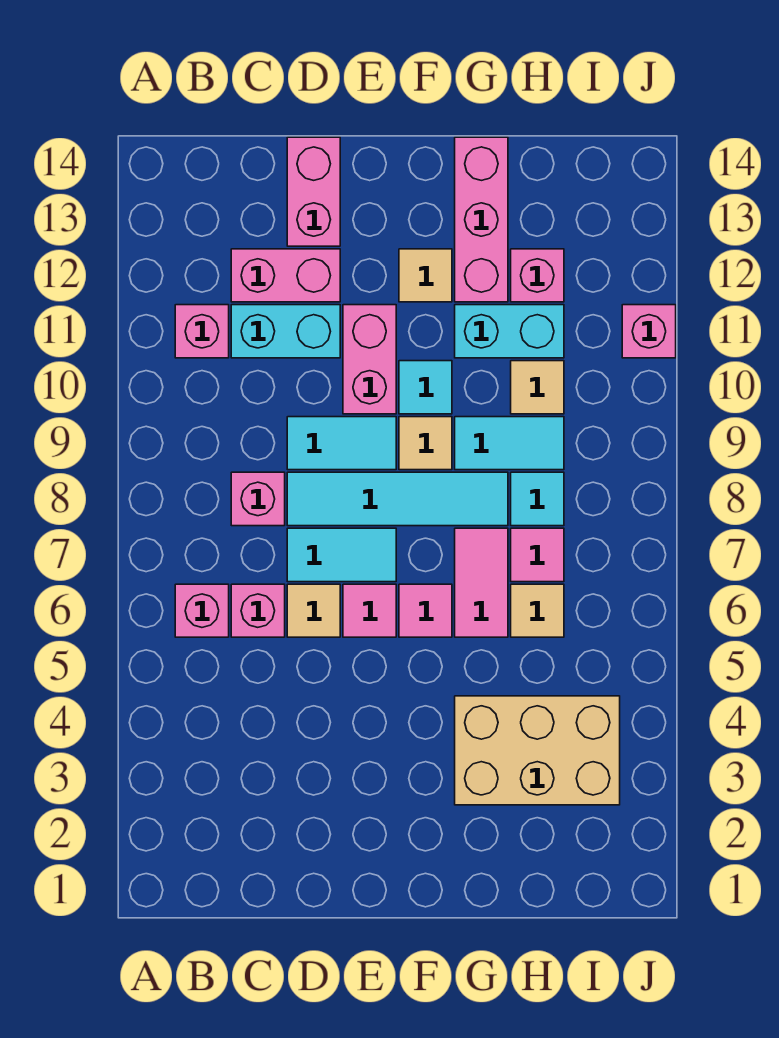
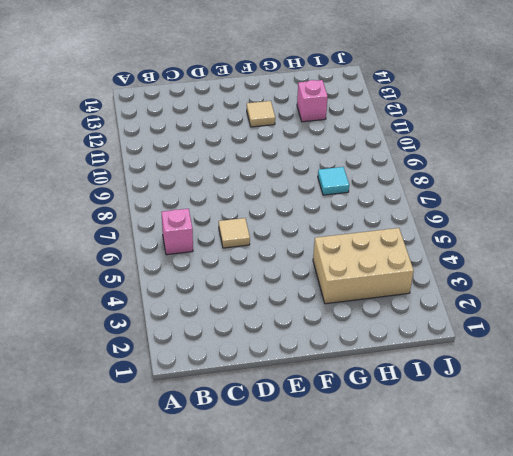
none -> pink 1x1 brick [175,305,229,358]
none -> pink 1x1 brick [231,584,285,637]
none -> pink 1x1 brick [231,472,285,526]

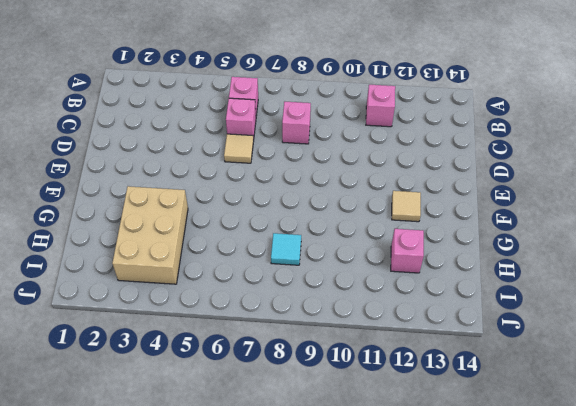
none -> cyan 1x2 brick [231,305,340,358]
none -> pink 1x2 brick [231,249,340,302]
none -> cyan 1x2 tile [287,528,396,582]

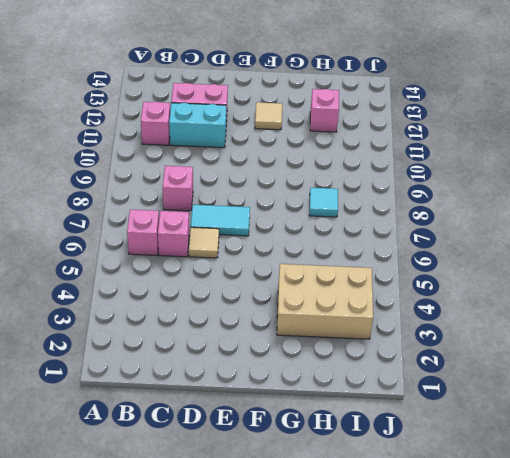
none -> cyan 1x4 tile [287,472,508,526]
none -> cyan 1x2 tile [287,417,396,470]
none -> pink 1x2 brick [287,137,340,246]

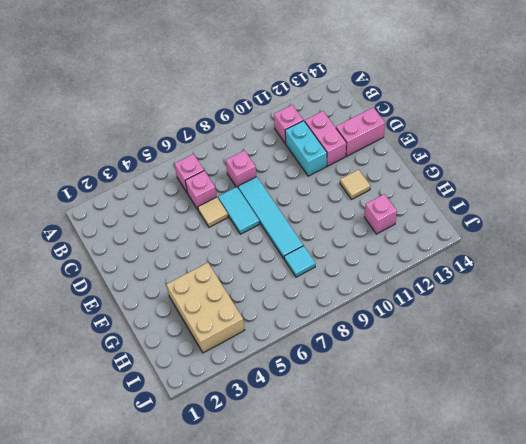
none -> cyan 1x2 tile [287,417,396,470]
none -> pink 1x1 tile [343,584,396,637]
none -> pink 1x2 brick [343,305,396,414]

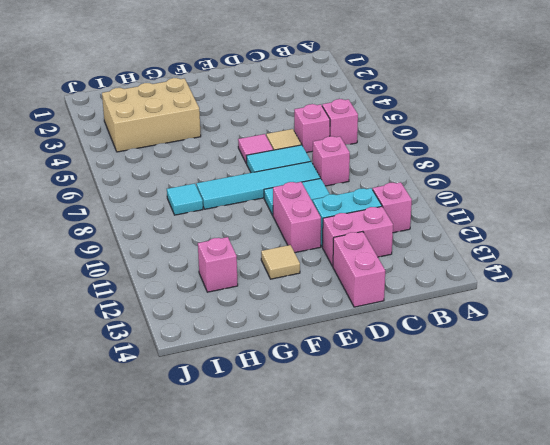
none -> pink 1x1 tile [399,584,452,637]
none -> tan 1x1 tile [399,417,452,470]
none -> cyan 1x1 tile [399,361,452,414]

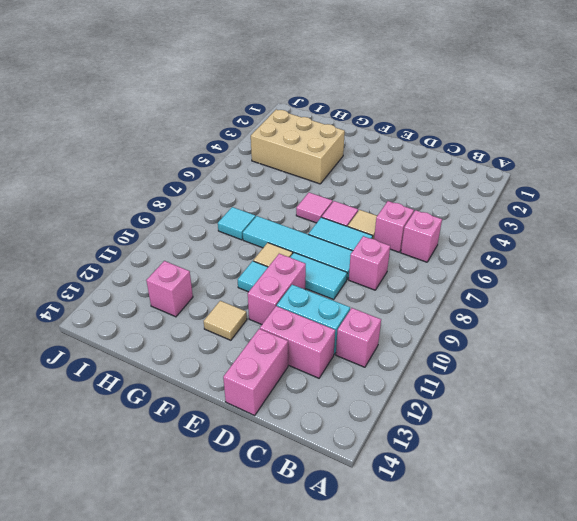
none -> pink 1x2 tile [455,528,508,637]
none -> cyan 1x2 tile [455,417,564,470]
none -> cyan 1x2 brick [455,305,564,358]

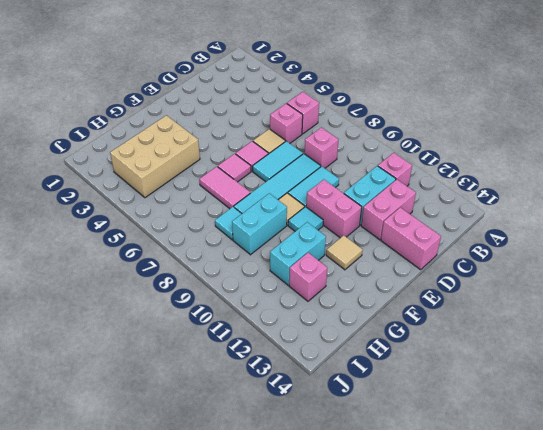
cyan 1x2 brick [232,193,287,255] -> cyan 1x2 tile [455,417,564,470]
none -> pink 1x3 brick [455,137,508,302]
none -> tan 1x1 tile [511,584,564,637]
none -> pink 1x1 tile [511,528,564,582]

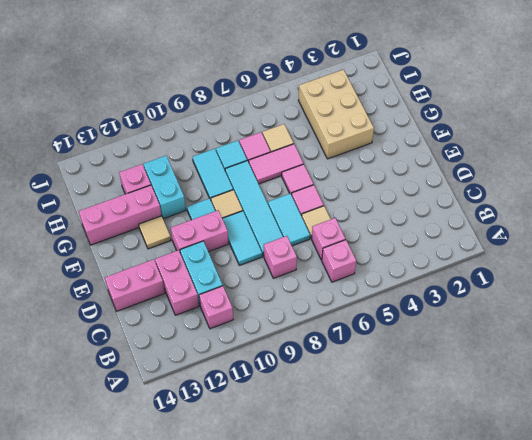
none -> tan 1x1 tile [511,361,564,414]
none -> pink 1x1 brick [622,305,676,358]

